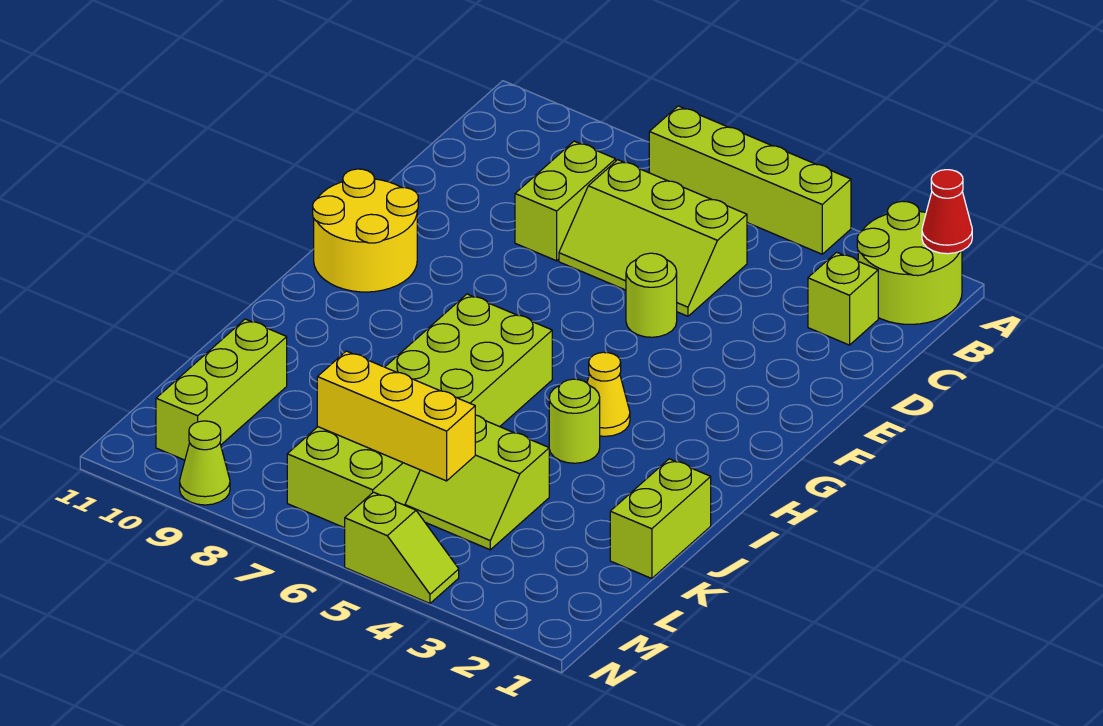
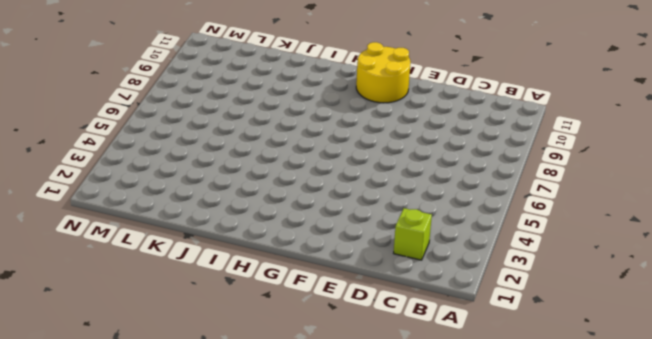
none -> lime 2x2 round brick [857,201,962,324]
none -> lime 1x4 brick [649,106,851,254]
none -> lime 2x3 slope [559,160,747,316]

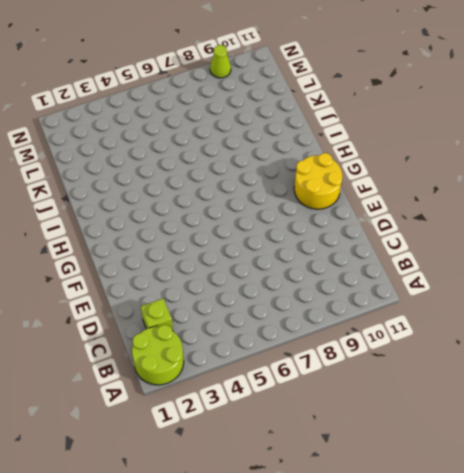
none -> lime 1x4 brick [649,106,851,254]
none -> lime 2x3 slope [559,160,747,316]
none -> lime 1x2 brick [515,141,616,261]

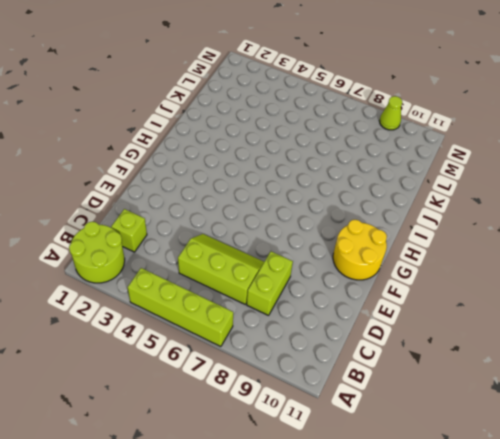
none -> lime 1x1 round brick [626,253,677,337]
none -> yellow 1x1 cone [587,352,630,436]
none -> lime 2x6 brick [287,294,552,528]

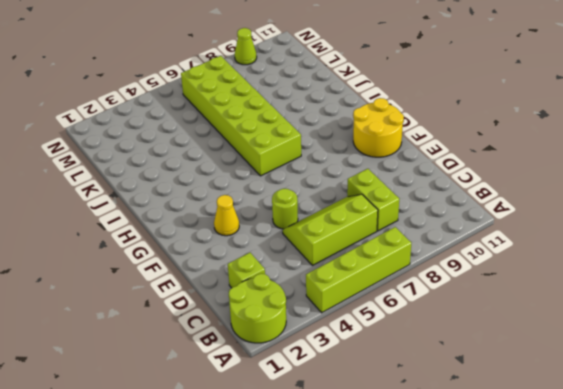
yellow 1x1 cone [214,195,239,236] -> yellow 1x1 cone moved to [587,352,630,436]
none -> lime 1x1 round brick [549,379,600,463]
none -> lime 1x2 brick [610,459,711,579]
none -> lime 2x2 slope [405,415,549,550]

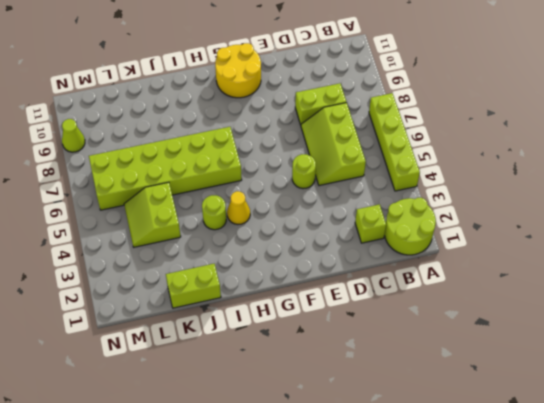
none -> lime 1x3 brick [156,319,287,460]
none -> lime 1x2 slope [345,492,459,603]
none -> red 1x1 cone [922,170,972,254]

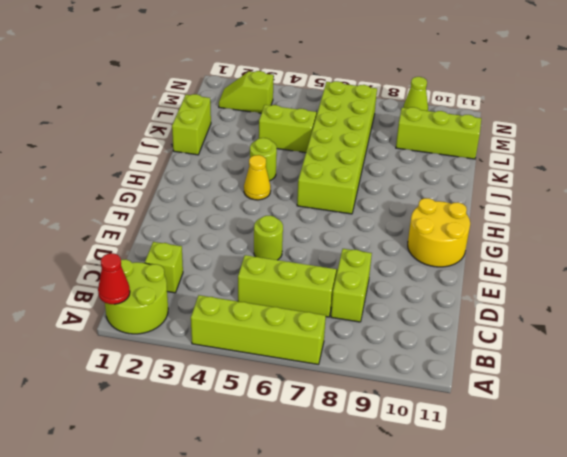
lime 1x3 brick [396,107,481,159] -> lime 1x3 brick turned to [156,319,287,460]
lime 1x2 slope [219,71,274,113] -> lime 1x2 slope moved to [345,492,459,603]
none -> yellow 1x3 brick [317,351,475,481]

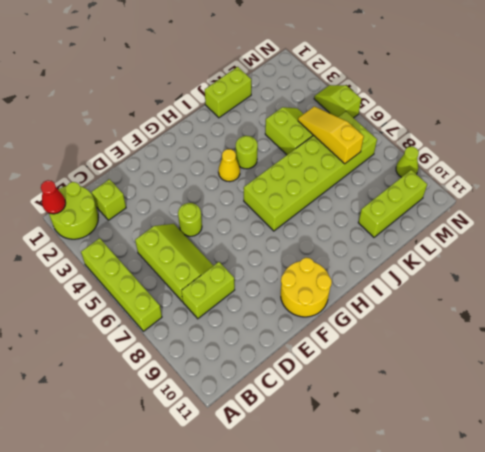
yellow 1x3 slope [298,106,364,164] -> yellow 1x3 brick [317,351,475,481]

